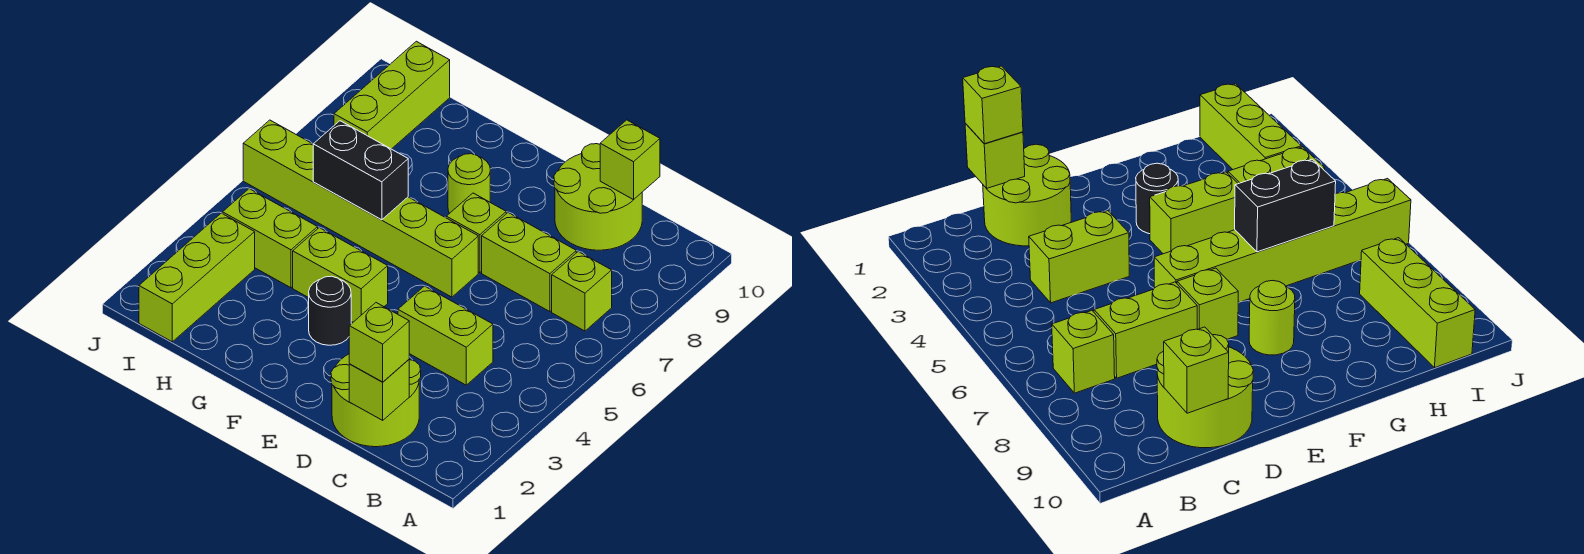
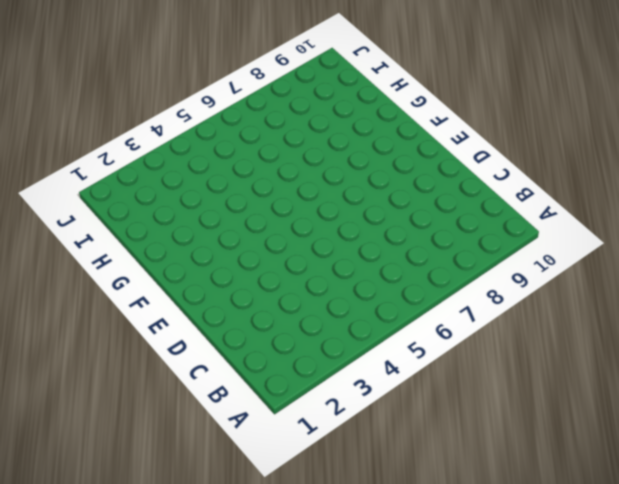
none -> lime 1x1 brick [552,251,612,331]
none -> lime 2x2 round brick [331,354,421,447]
none -> lime 1x2 brick [398,286,493,385]

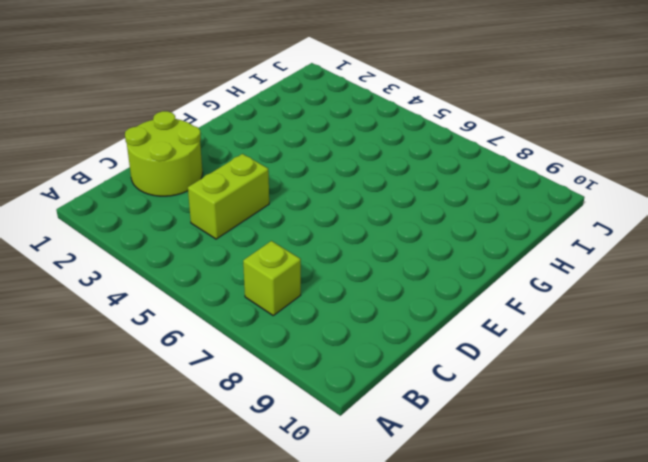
none -> lime 1x2 brick [482,212,576,312]
none -> lime 2x2 round brick [554,144,642,250]
none -> lime 1x6 brick [243,120,478,297]

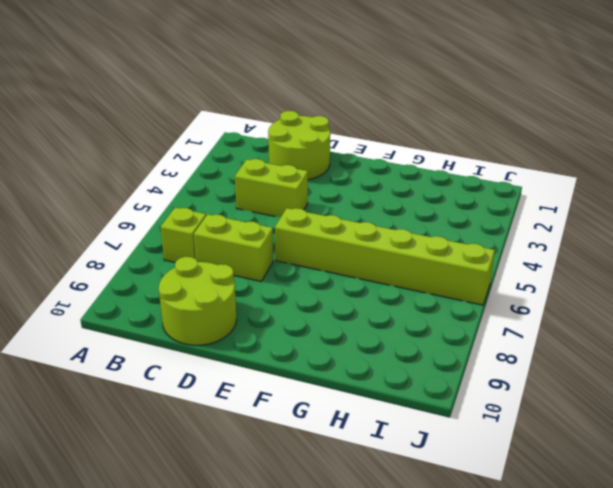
none -> lime 1x1 brick [446,193,506,273]
none -> black 1x1 round brick [309,276,351,345]
none -> lime 1x2 brick [293,228,388,322]

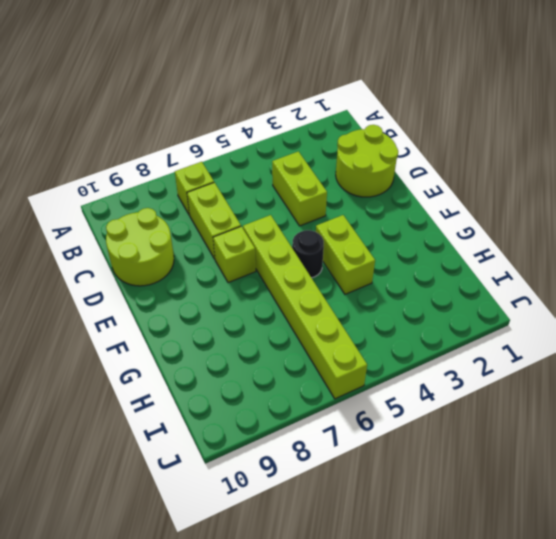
black 1x1 round brick [292,230,324,278] -> black 1x1 round brick moved to [309,276,351,345]
none -> lime 1x1 round brick [448,154,490,213]
none -> lime 1x2 brick [223,189,318,288]
none -> lime 1x3 brick [139,213,255,342]

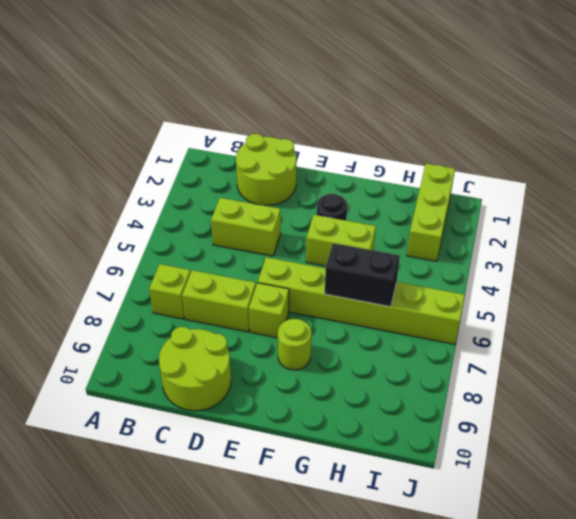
none -> lime 1x2 brick [223,189,318,288]
none -> lime 1x3 brick [334,41,450,149]
none -> lime 1x1 brick [349,360,409,420]

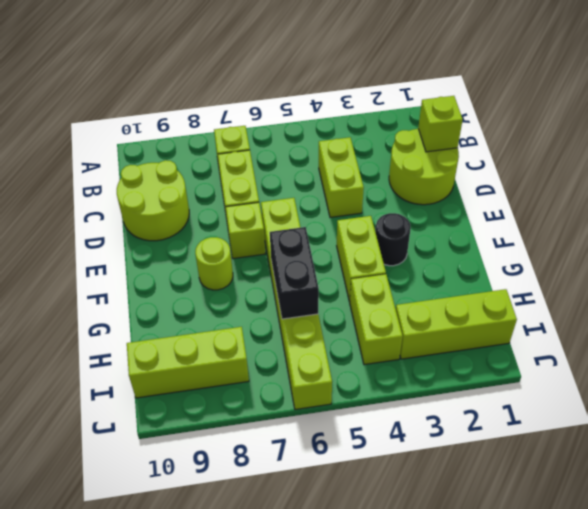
none -> lime 1x1 brick [600,120,660,200]
none -> lime 1x1 brick [349,303,409,382]

